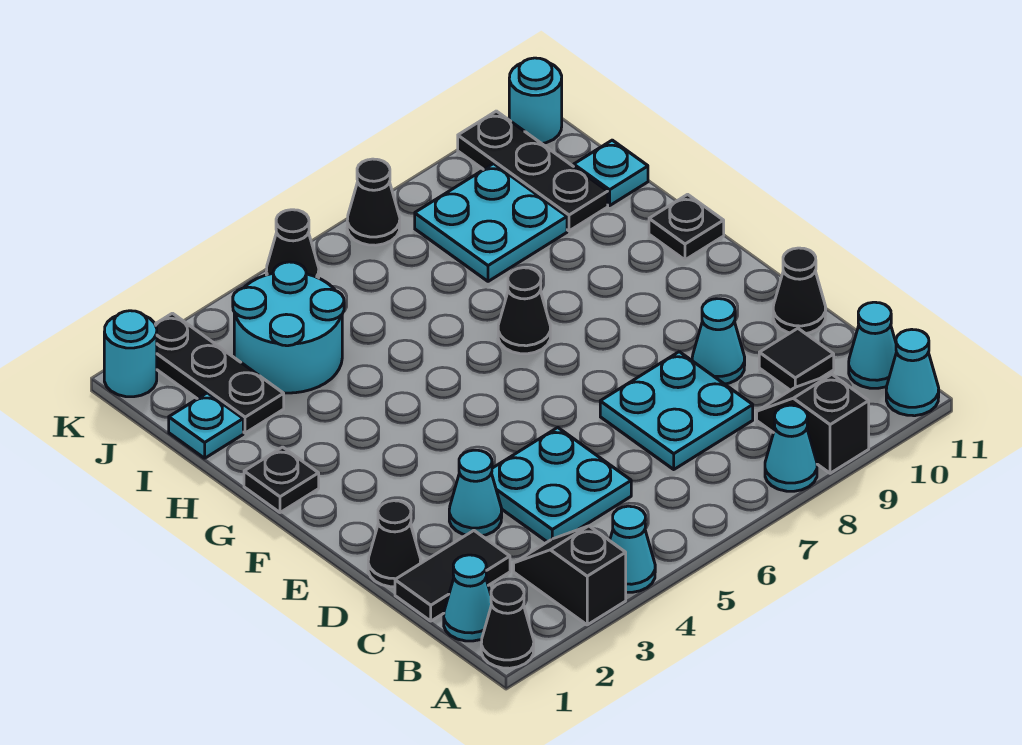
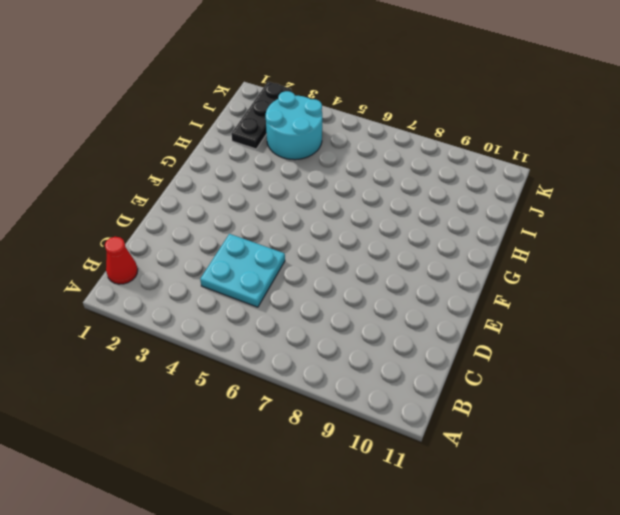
red 1x1 cone [105,237,138,284] -> cyan 1x1 cone [444,555,491,641]
none -> black 1x1 cone [481,582,534,668]
none -> black 1x2 slope [514,526,626,625]
none -> cyan 1x1 cone [610,506,655,592]

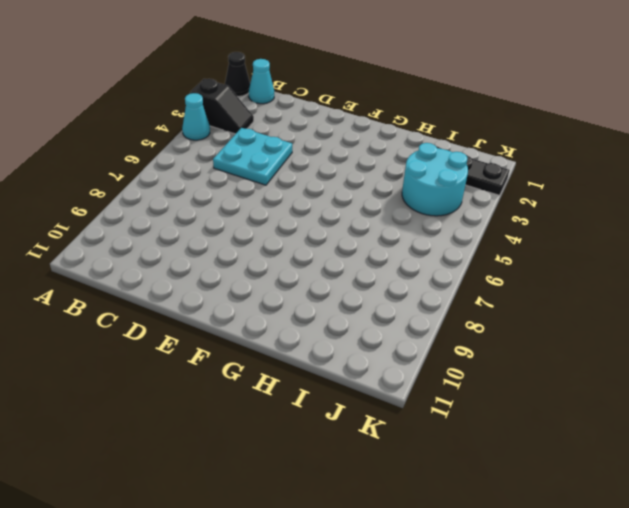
none -> cyan 1x1 cone [765,405,817,491]
none -> black 1x2 slope [757,374,869,473]
none -> cyan 1x1 cone [886,329,939,416]

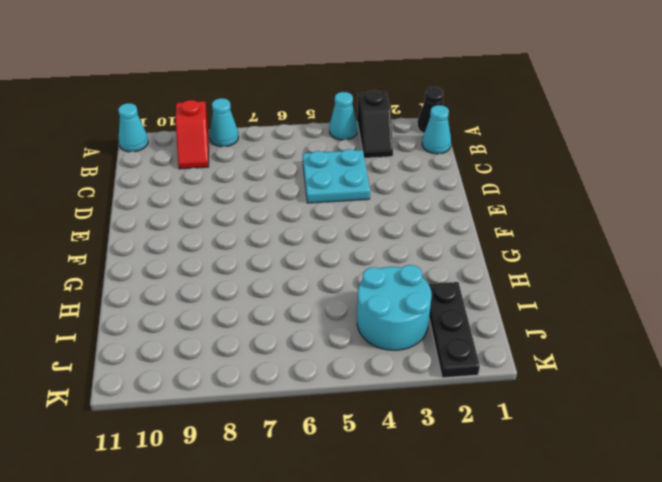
red 1x2 slope [176,100,209,169] -> black 1x2 slope [757,374,869,473]
none -> cyan 1x1 cone [849,302,896,388]
none -> black 1x2 tile [395,531,510,621]
none -> cyan 2x2 plate [600,352,753,469]

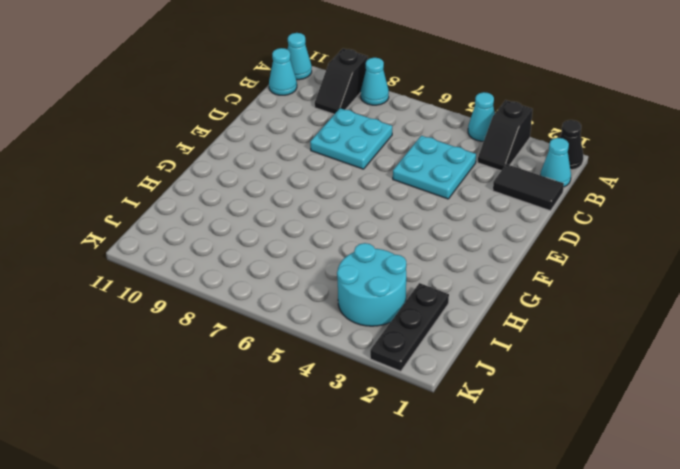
none -> black 1x1 tile [759,328,834,390]
none -> black 1x1 cone [368,501,421,587]
none -> cyan 1x1 cone [449,450,502,536]

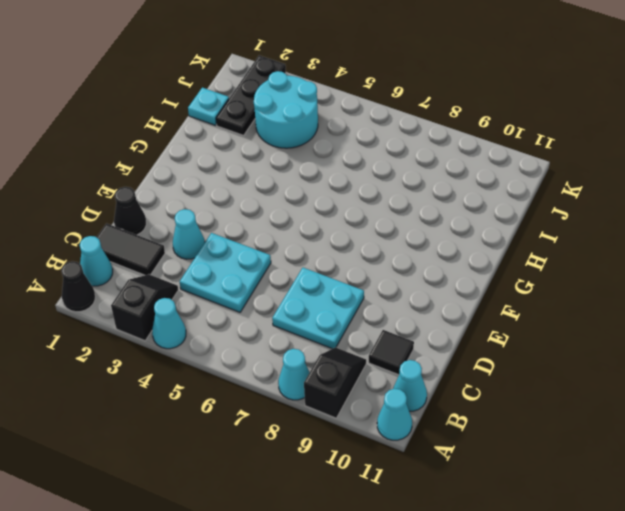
none -> cyan 1x1 cone [692,299,745,384]
none -> black 1x1 cone [773,248,826,334]
none -> black 1x1 plate [244,447,319,513]

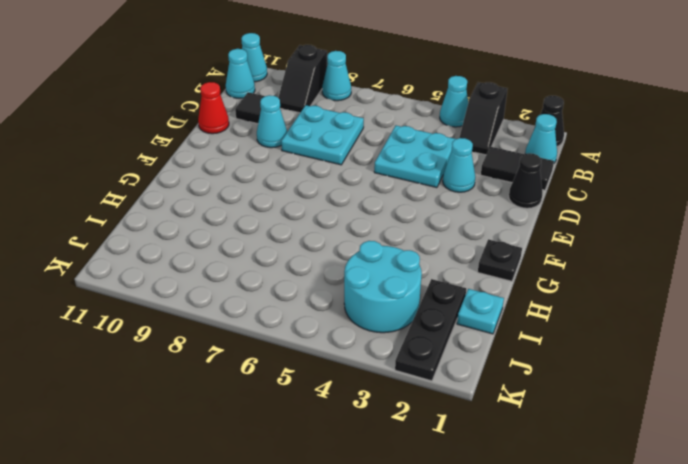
red 1x1 cone [198,82,229,134] -> black 1x1 cone [773,248,826,334]
none -> black 1x1 cone [498,268,550,354]
none -> black 1x1 plate [649,194,724,260]
none -> cyan 2x2 plate [415,164,567,281]

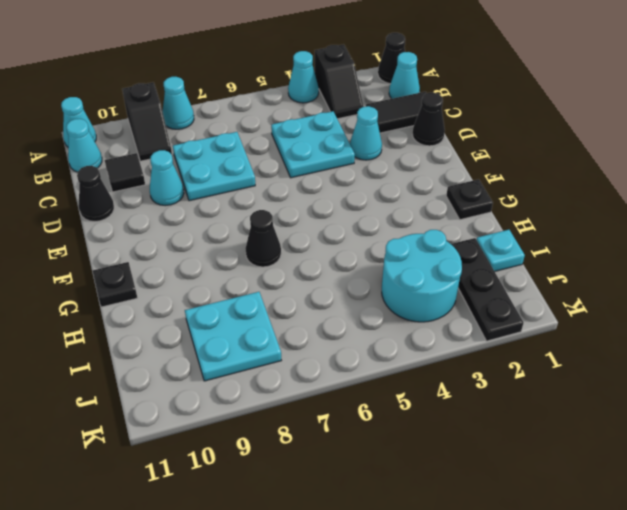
none -> black 1x3 plate [458,111,608,231]
none -> cyan 1x1 plate [574,140,648,206]
none -> cyan 1x1 round brick [104,311,157,397]

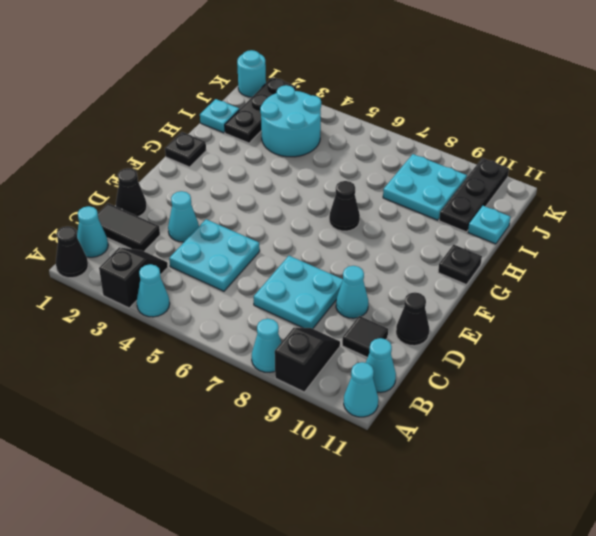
none -> black 1x1 cone [266,210,319,278]
none -> black 1x1 cone [347,159,400,245]
none -> cyan 1x1 round brick [509,58,562,144]

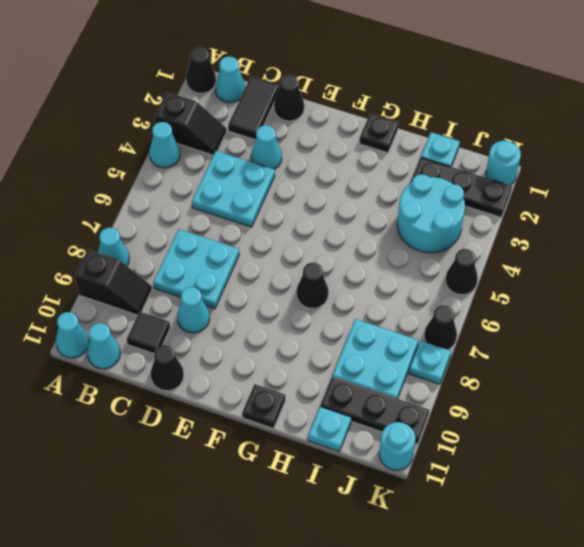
cyan 1x1 plate [409,341,451,384] -> none

